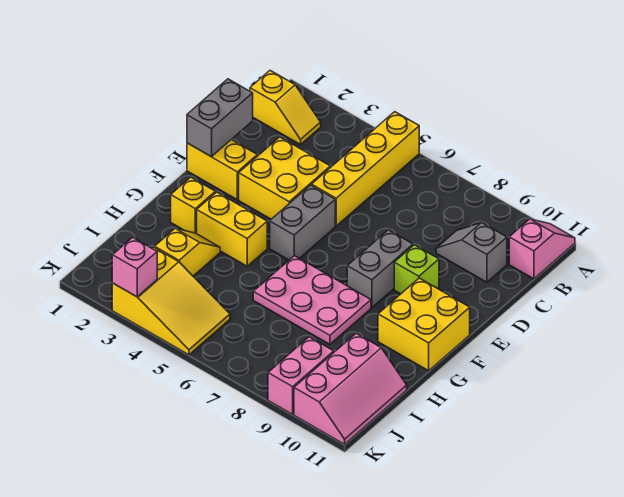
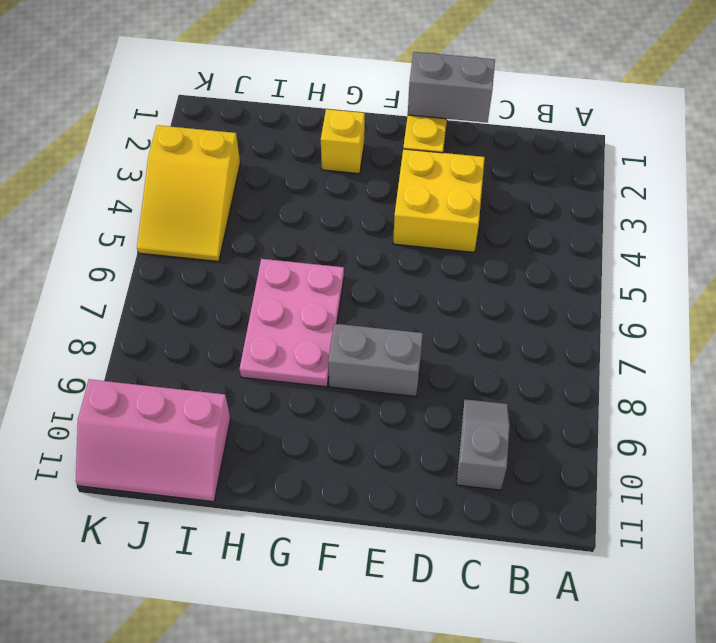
none -> yellow 1x4 brick [312,112,419,226]
none -> pink 1x2 slope [509,219,575,279]
none -> yellow 1x2 slope [250,71,321,145]

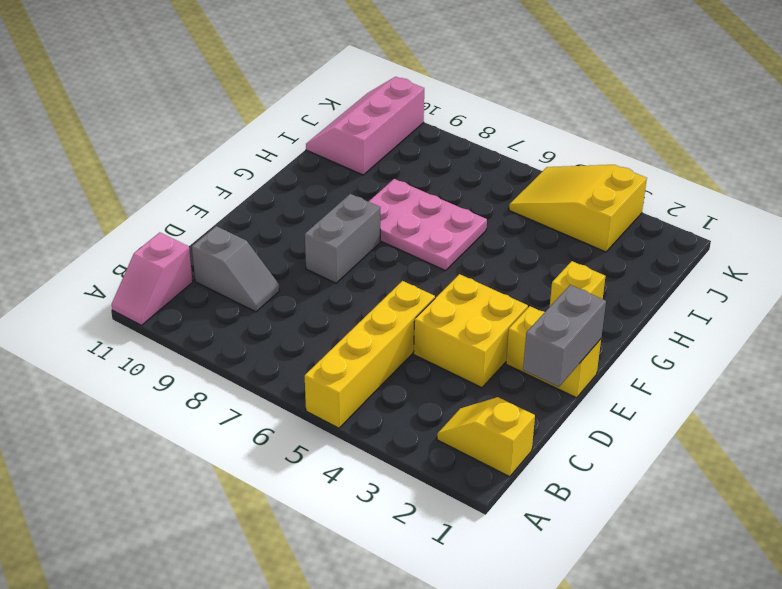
none -> grey 1x2 brick [270,185,335,260]
none -> lime 1x1 brick [394,245,439,294]
none -> yellow 2x2 brick [378,278,470,371]

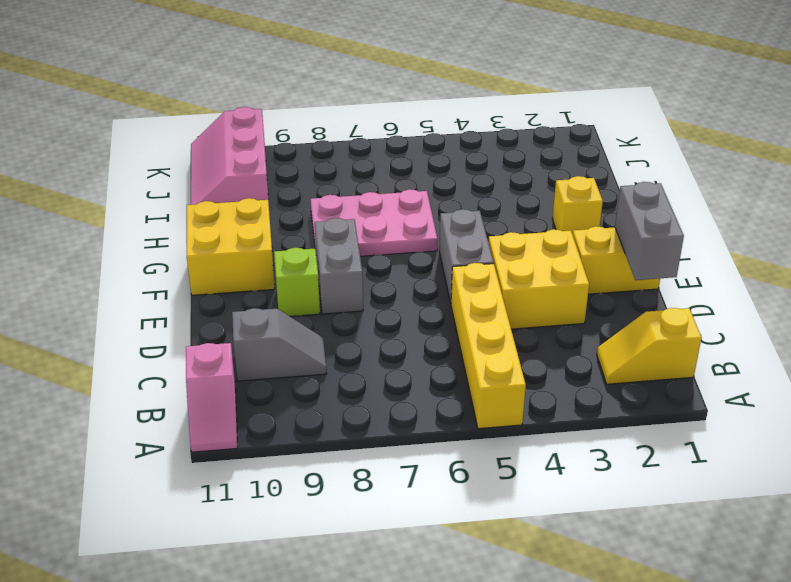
none -> yellow 1x2 brick [197,192,267,266]
none -> yellow 1x2 slope [155,228,220,276]
none -> yellow 2x3 slope [112,247,230,355]

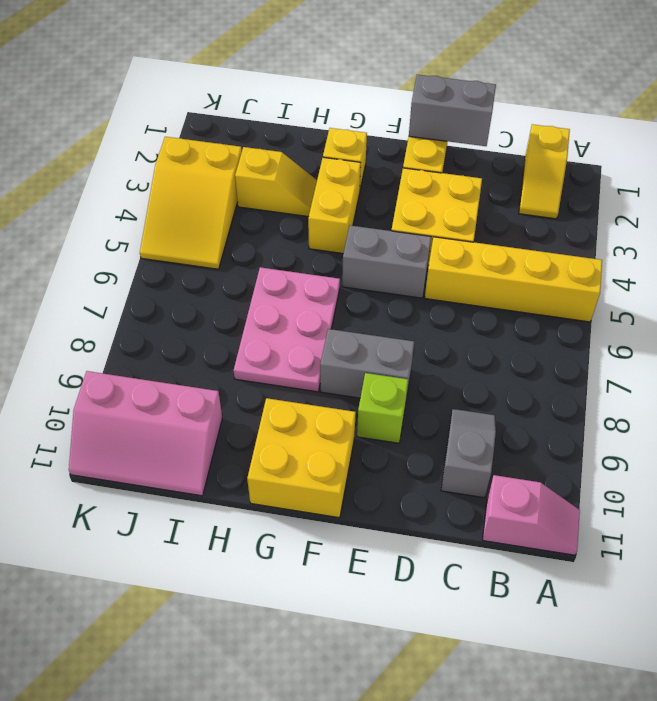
none -> pink 1x2 brick [268,337,334,414]
none -> pink 1x1 brick [112,237,157,297]

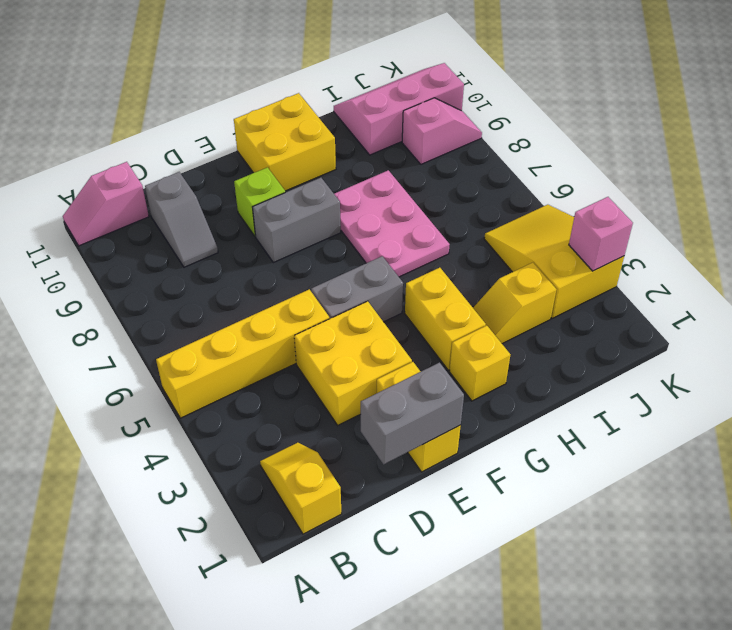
pink 1x2 slope [402,98,482,164] -> pink 1x2 brick [268,337,334,414]

